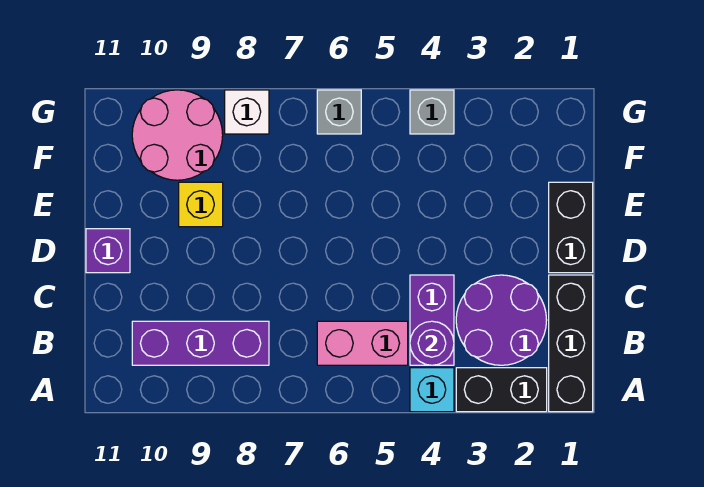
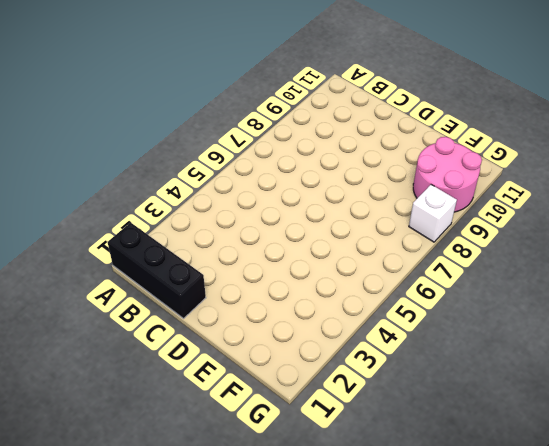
none -> black 1x2 brick [456,368,547,412]
none -> cyan 1x1 brick [410,368,454,412]
none -> purple 2x2 round brick [456,275,547,365]

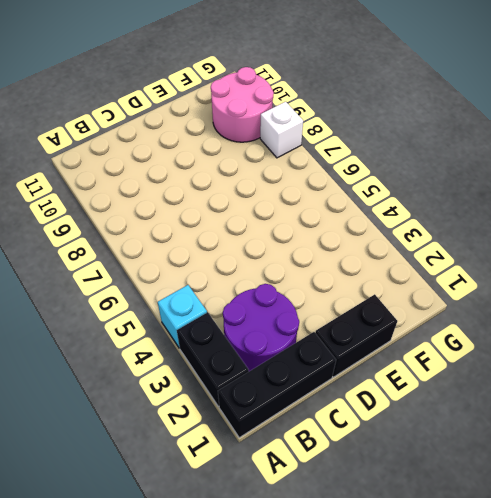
none -> purple 1x2 brick [410,275,454,365]
none -> pink 1x2 brick [317,321,408,365]
none -> purple 1x3 brick [132,321,269,365]

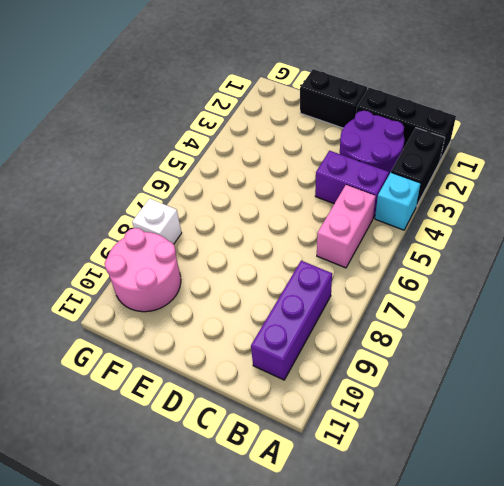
none -> purple 1x1 brick [86,229,130,273]
none -> yellow 1x1 brick [179,182,223,227]
none -> grey 1x1 brick [410,90,454,134]

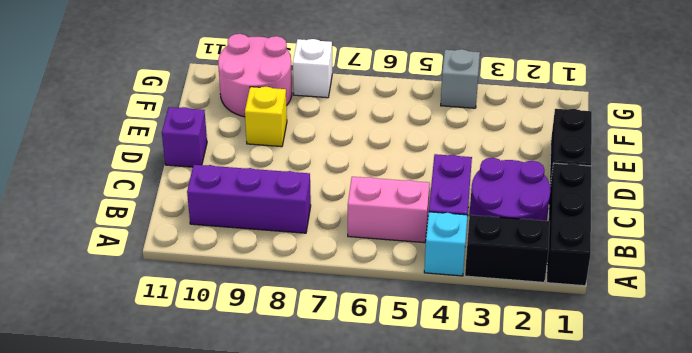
none -> grey 1x1 brick [317,90,361,134]
none -> purple 1x1 round brick [410,321,454,365]

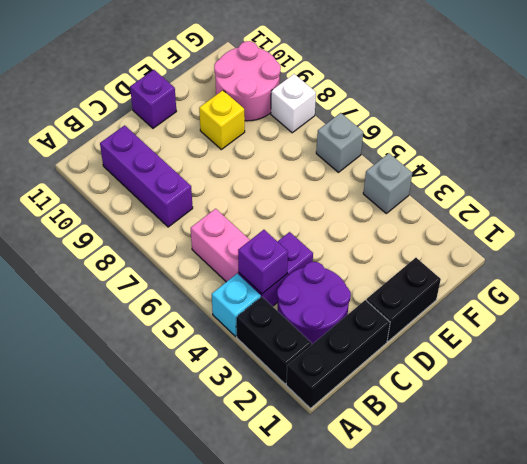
purple 1x1 brick [238,230,288,294] -> purple 1x1 round brick [410,321,454,365]

